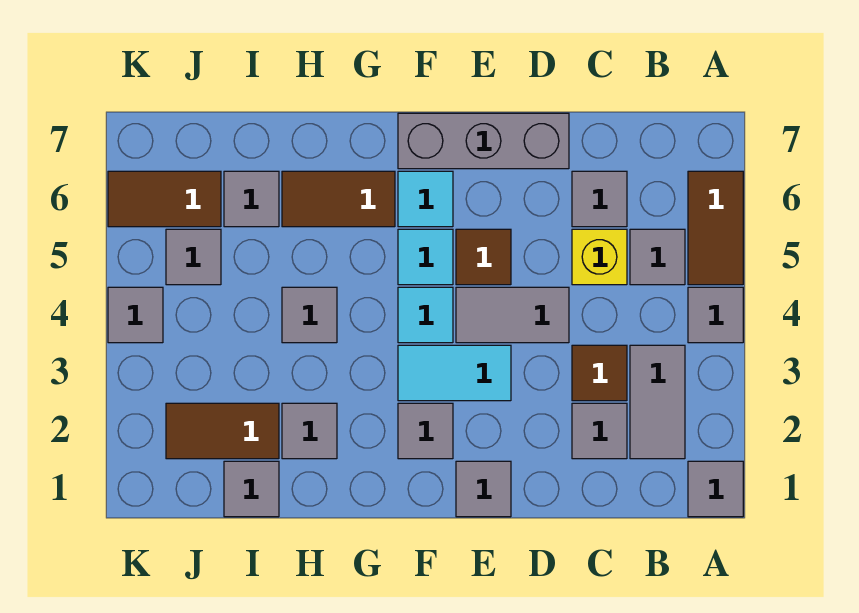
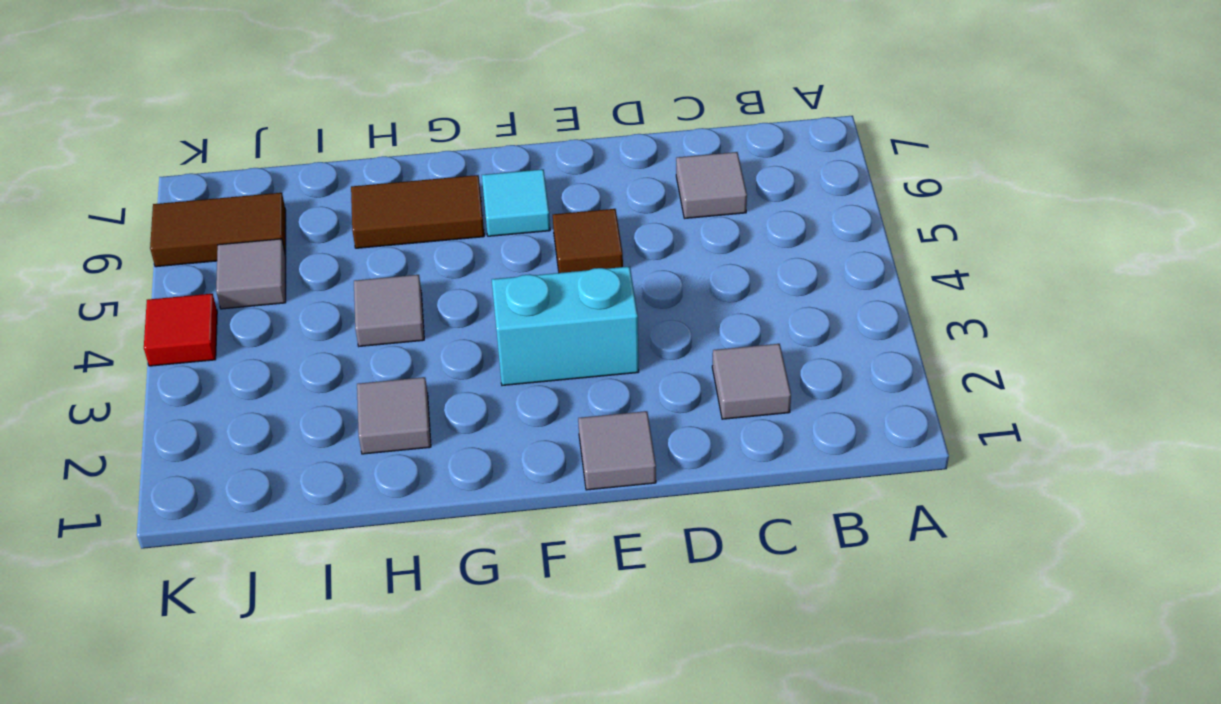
cyan 1x2 brick [492,266,639,386] -> cyan 1x2 tile [398,345,511,401]
red 1x1 tile [144,294,217,366] -> grey 1x1 tile [108,287,163,343]
none -> grey 1x1 tile [688,461,743,517]
none -> grey 1x1 tile [688,287,743,343]
none -> brown 1x2 tile [688,171,743,285]

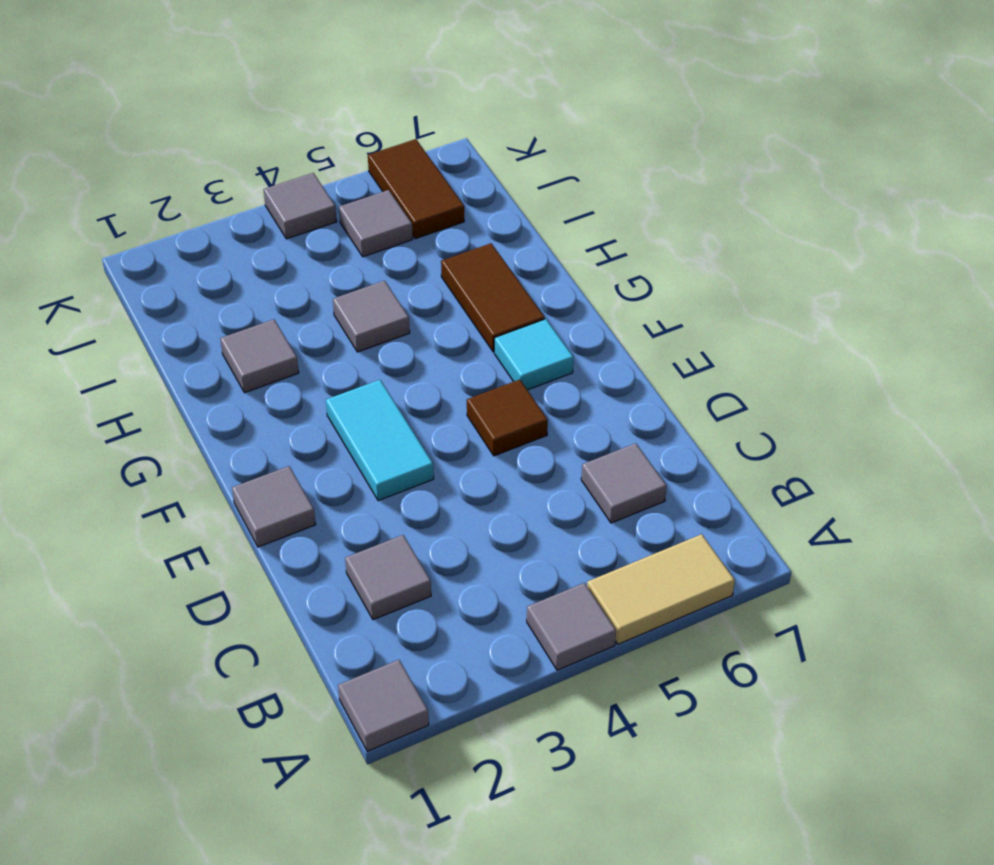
tan 1x2 tile [587,534,735,644] -> brown 1x2 tile [688,171,743,285]
none -> grey 1x2 tile [630,345,685,459]
none -> grey 1x1 tile [630,229,685,285]
none -> brown 1x1 tile [572,345,627,401]

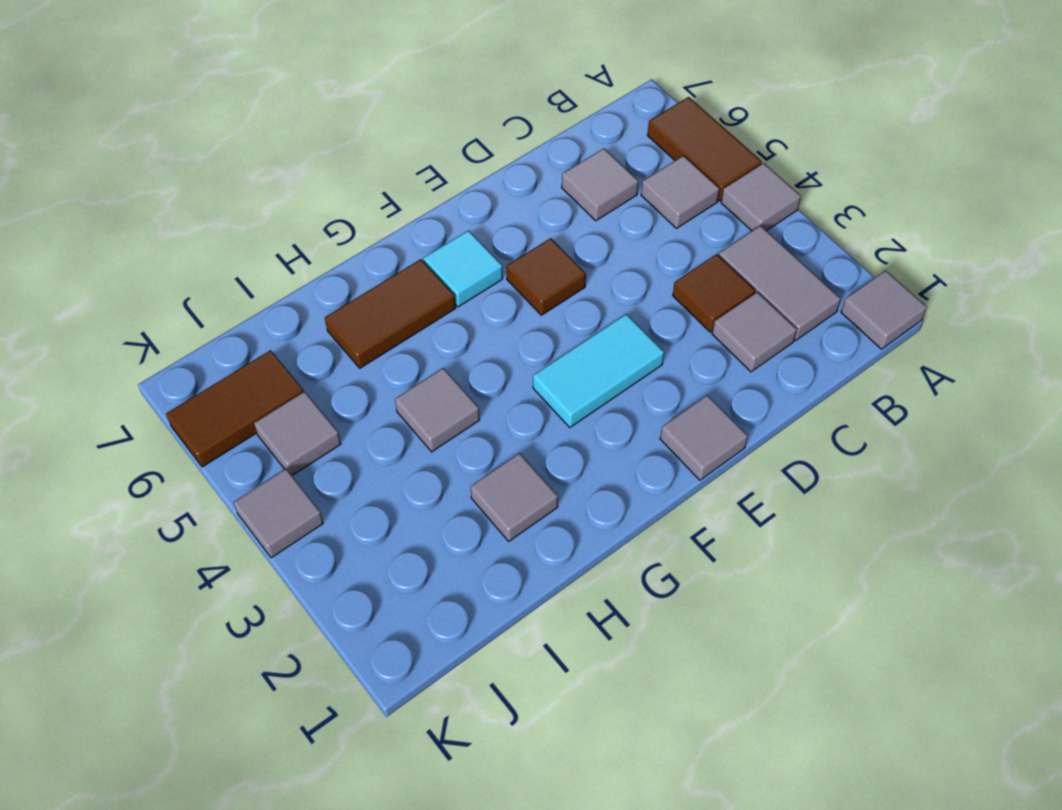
none -> yellow 1x1 brick [572,229,627,285]
none -> grey 1x2 tile [456,287,569,343]
none -> grey 1x3 brick [398,113,569,169]

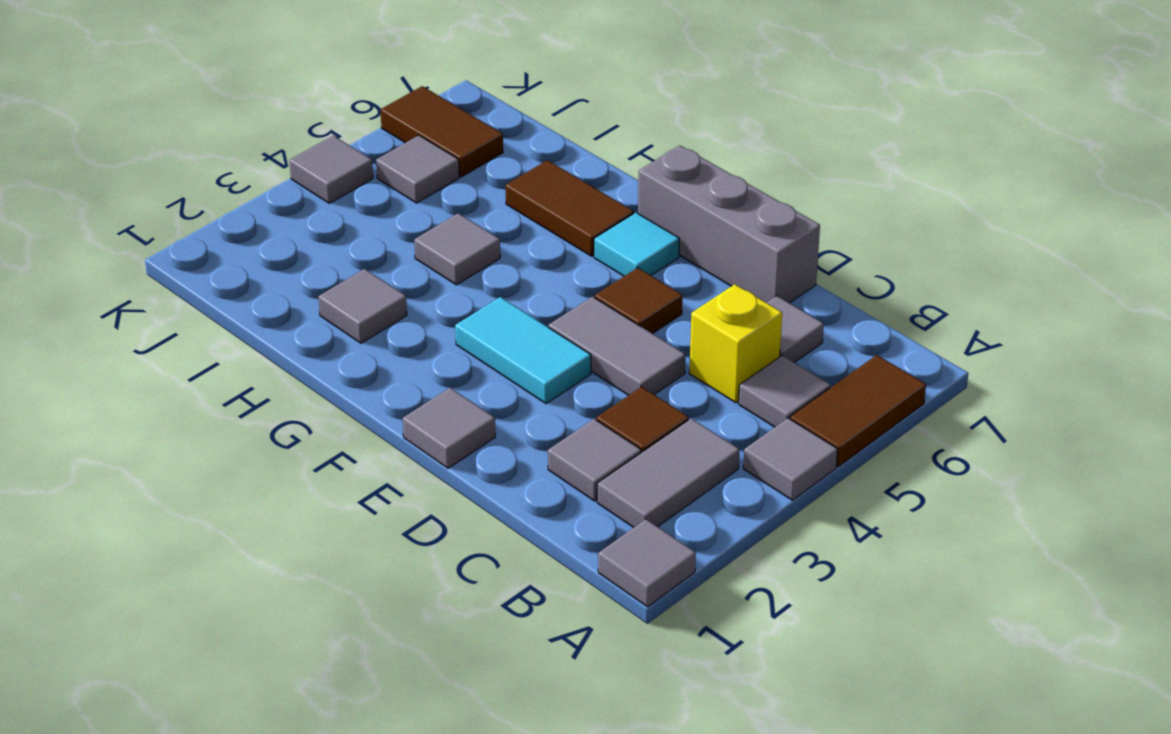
none -> grey 1x1 tile [398,403,453,459]
none -> cyan 1x1 tile [398,287,453,343]
none -> cyan 1x1 tile [398,229,453,285]

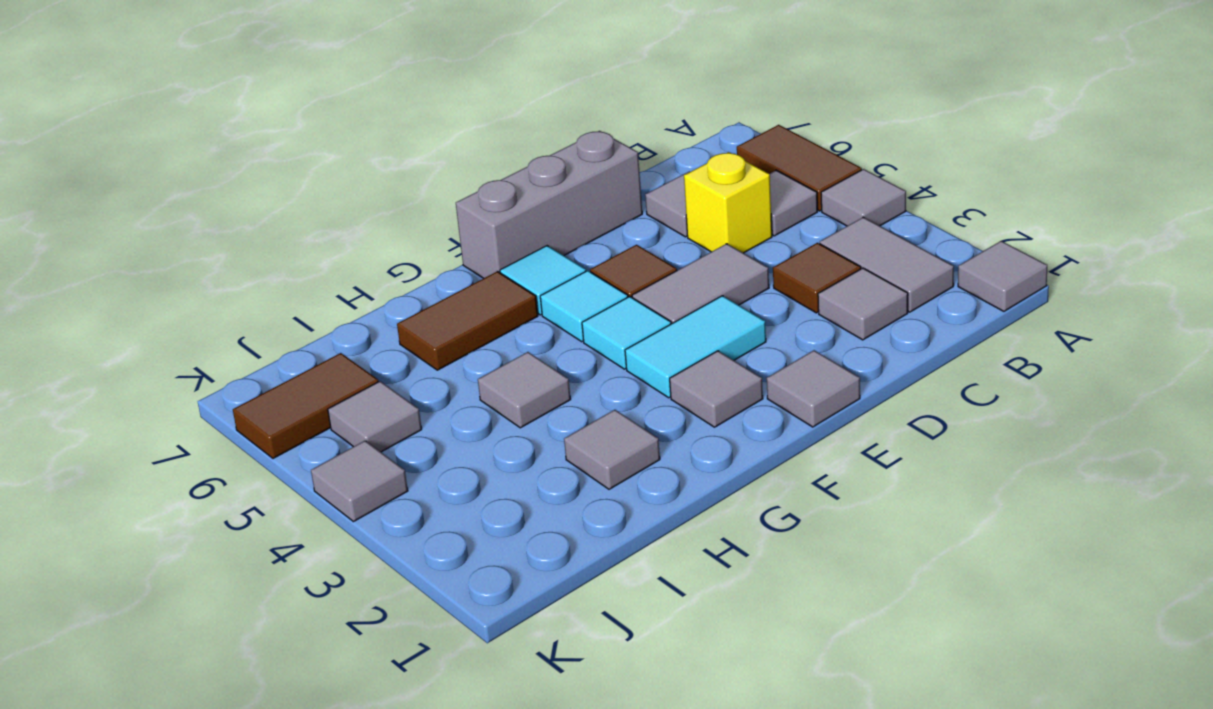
none -> grey 1x1 tile [224,461,279,517]
none -> brown 1x2 tile [166,403,279,459]
none -> grey 1x1 tile [224,171,279,227]

